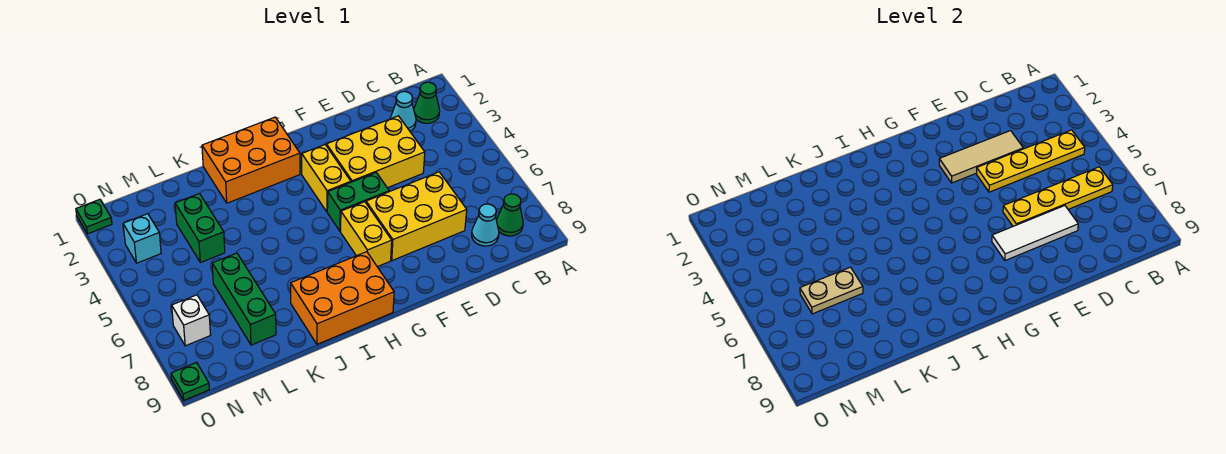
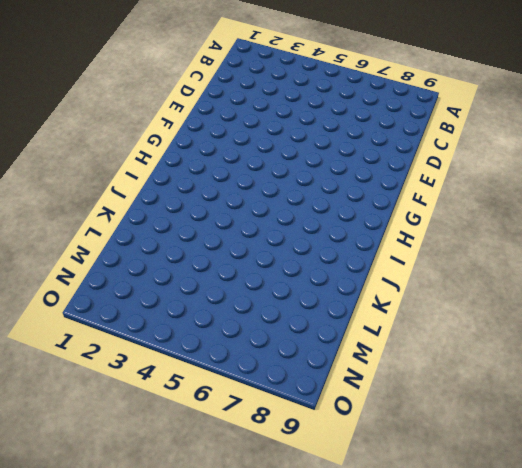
none -> green 1x1 cone [414,82,440,123]
none -> green 1x1 cone [496,194,523,236]
none -> cyan 1x1 cone [390,91,416,131]

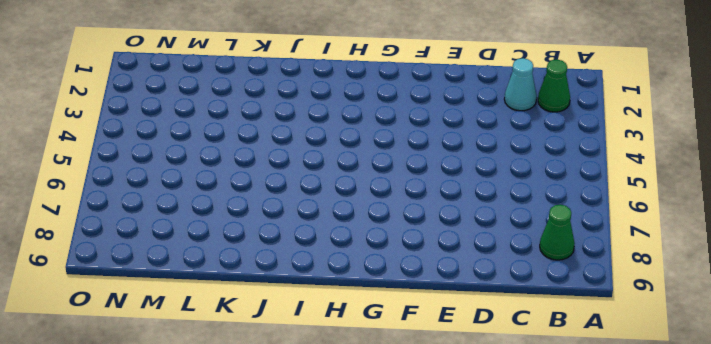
none -> cyan 1x1 cone [472,204,499,246]
none -> yellow 2x3 brick [326,116,425,188]
none -> yellow 2x3 brick [366,172,467,261]

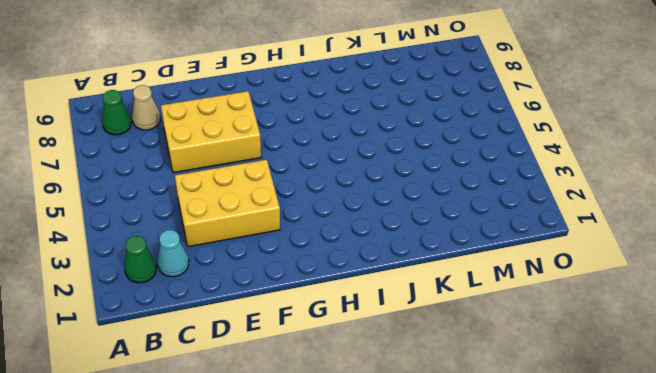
tan 1x1 cone [132,85,160,130] -> cyan 1x1 cone [472,204,499,246]
none -> green 1x2 brick [327,173,389,231]
none -> yellow 1x2 brick [302,145,351,211]
none -> yellow 1x2 brick [341,202,392,267]

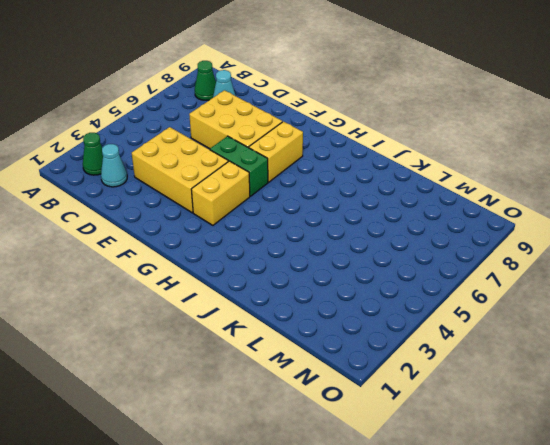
none -> orange 2x3 brick [202,117,300,203]
none -> orange 2x3 brick [291,252,394,344]
none -> green 1x2 brick [175,194,225,263]

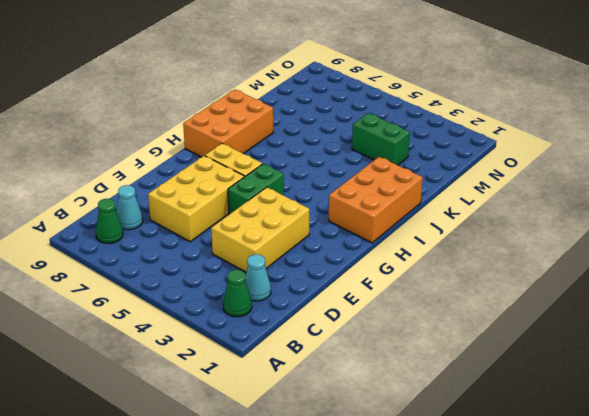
none -> yellow 1x2 brick [302,145,351,211]
none -> green 1x3 brick [212,253,276,345]
none -> cyan 1x1 brick [123,214,161,263]

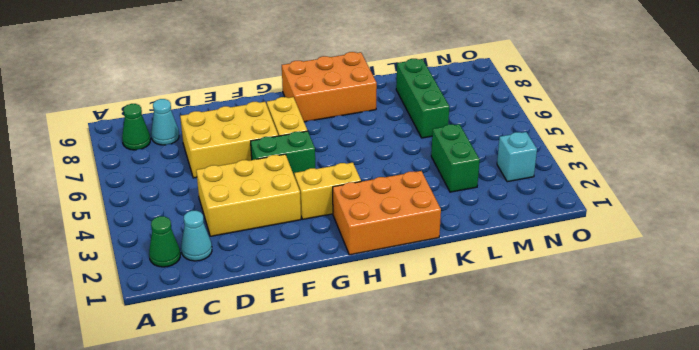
yellow 1x2 brick [294,163,361,219] -> yellow 1x2 brick turned to [302,145,351,211]
none -> white 1x1 brick [172,295,210,346]
none -> green 1x1 plate [76,199,112,234]
none -> green 1x1 plate [171,362,209,400]

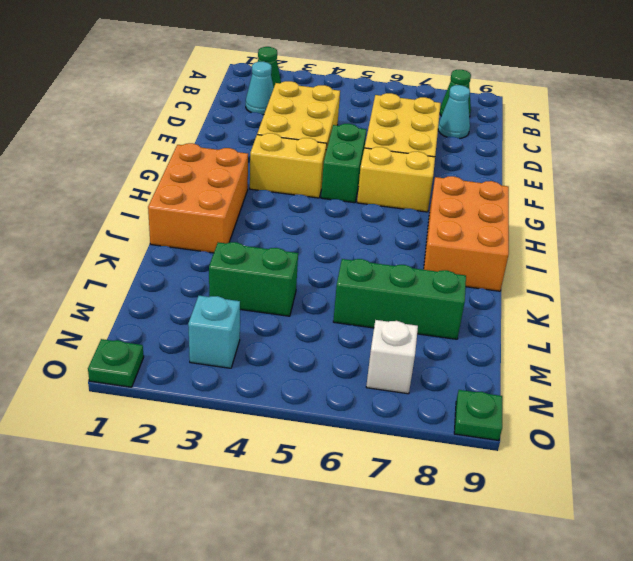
none -> yellow 1x4 plate [977,130,1085,192]
none -> yellow 1x4 plate [1003,167,1113,226]
none -> tan 1x3 tile [939,131,1023,183]

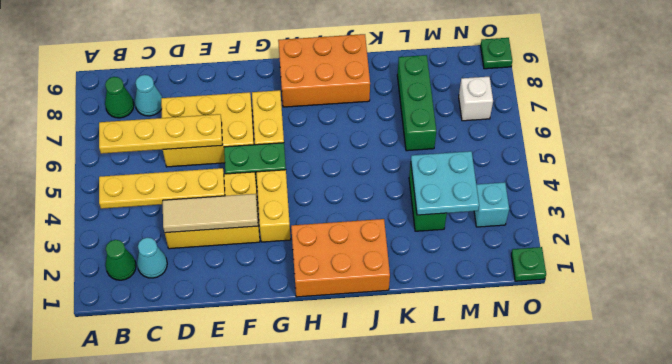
cyan 2x2 plate [411,151,479,215] -> none
none -> white 1x3 tile [992,206,1078,261]
none -> tan 1x2 plate [800,267,863,314]

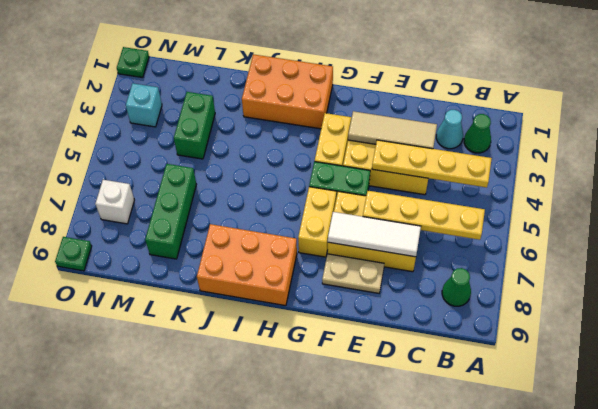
tan 1x2 plate [322,254,384,293] -> tan 1x2 plate moved to [800,267,863,314]
none -> cyan 1x1 cone [472,204,499,246]

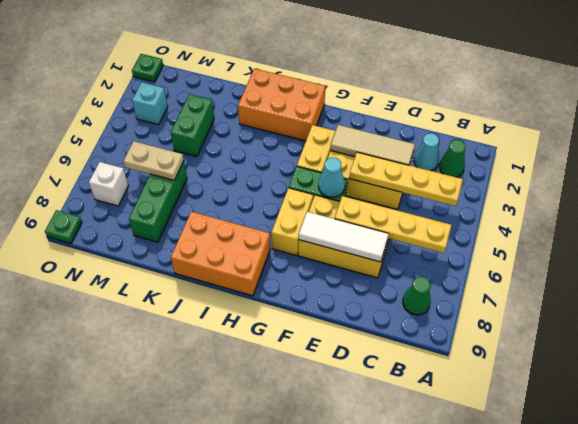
cyan 1x1 cone [318,157,345,197] -> cyan 1x1 cone moved to [472,204,499,246]

